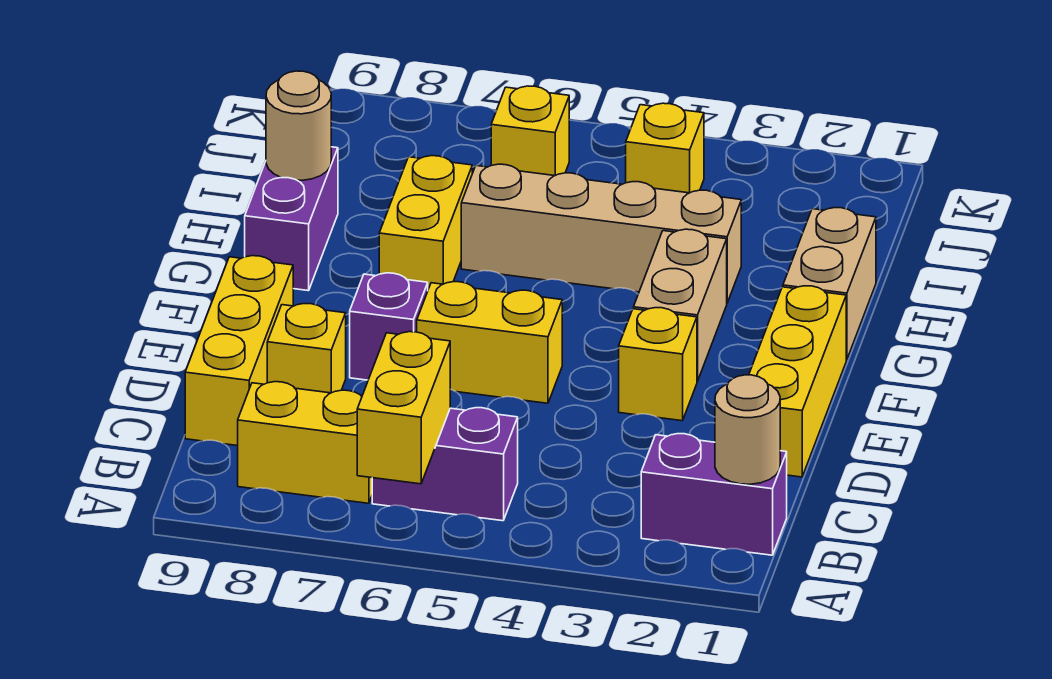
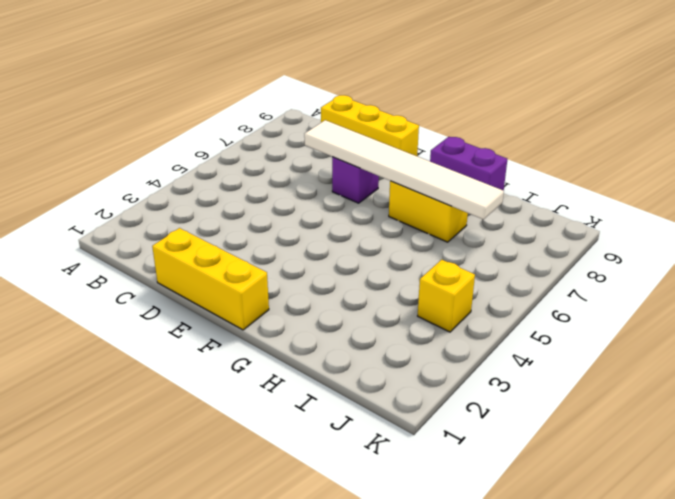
white 1x6 tile [304,120,504,220] -> none
none -> purple 1x2 brick [641,434,787,555]
none -> purple 1x2 brick [372,408,518,521]
none -> yellow 1x2 brick [238,382,372,503]

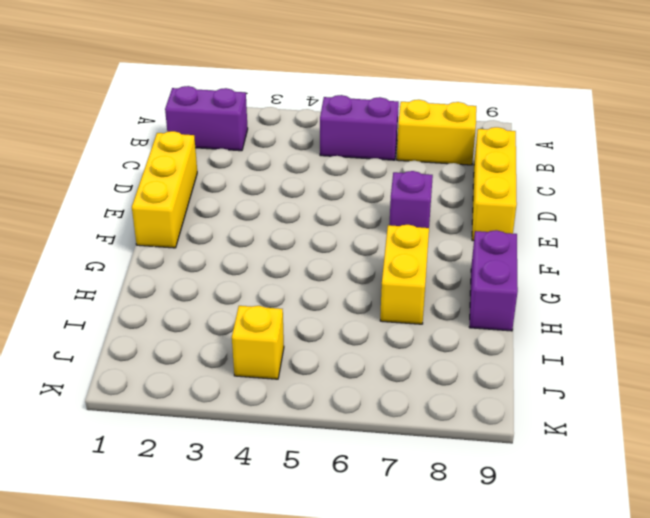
none -> yellow 1x1 brick [267,304,346,393]
none -> yellow 1x1 brick [619,308,697,421]
none -> yellow 1x2 brick [417,282,562,403]

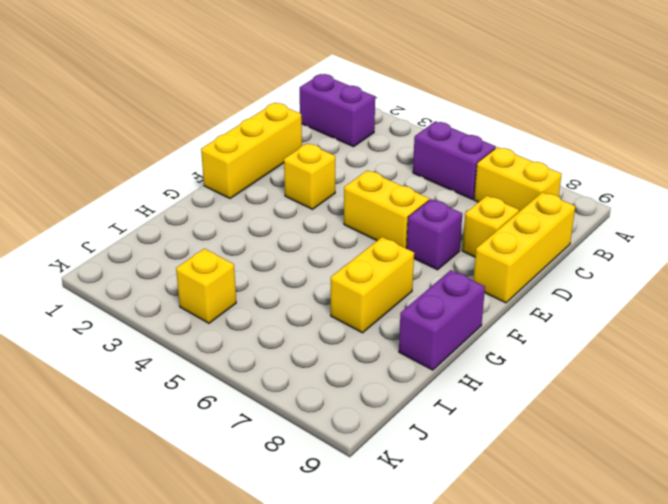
none -> tan 1x2 brick [634,229,727,381]
none -> tan 1x2 brick [783,208,876,360]
none -> tan 1x4 brick [461,164,741,303]

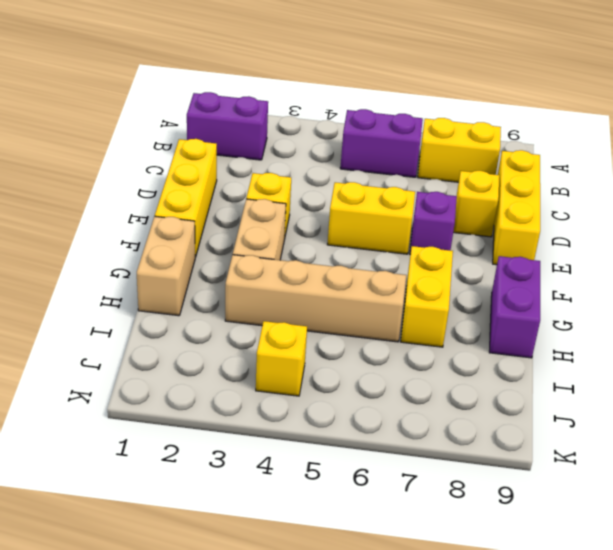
none -> yellow 1x1 brick [491,86,569,176]
none -> yellow 1x2 brick [357,332,450,484]
none -> tan 1x1 round brick [715,375,780,484]

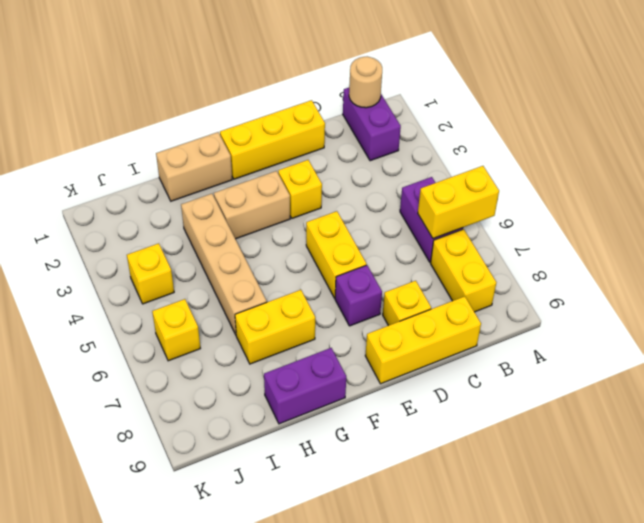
none -> tan 1x1 round brick [266,71,331,181]

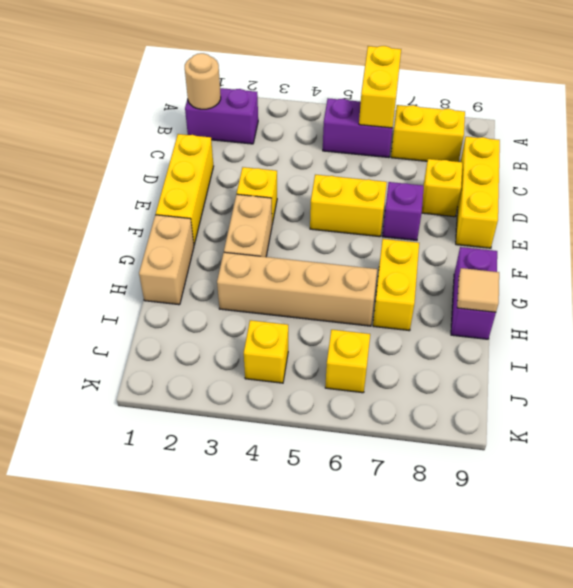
tan 1x1 tile [457,268,499,312] -> tan 1x1 round brick [266,71,331,181]

